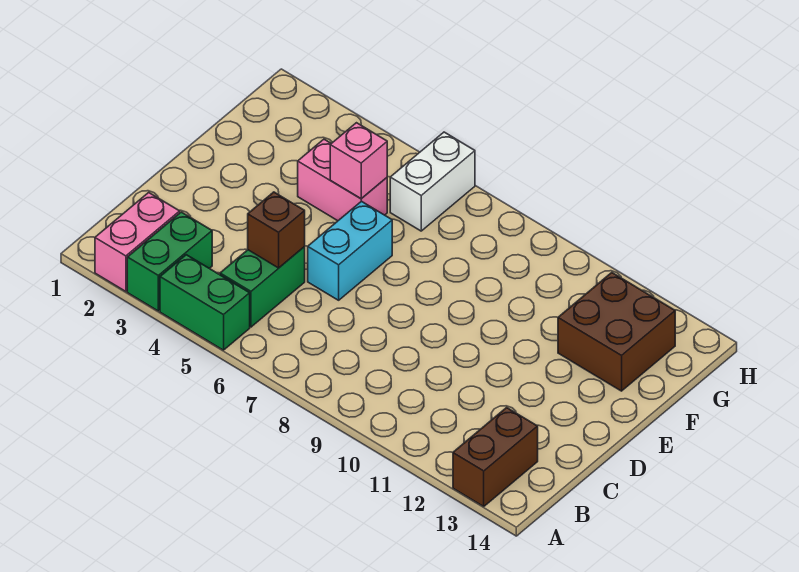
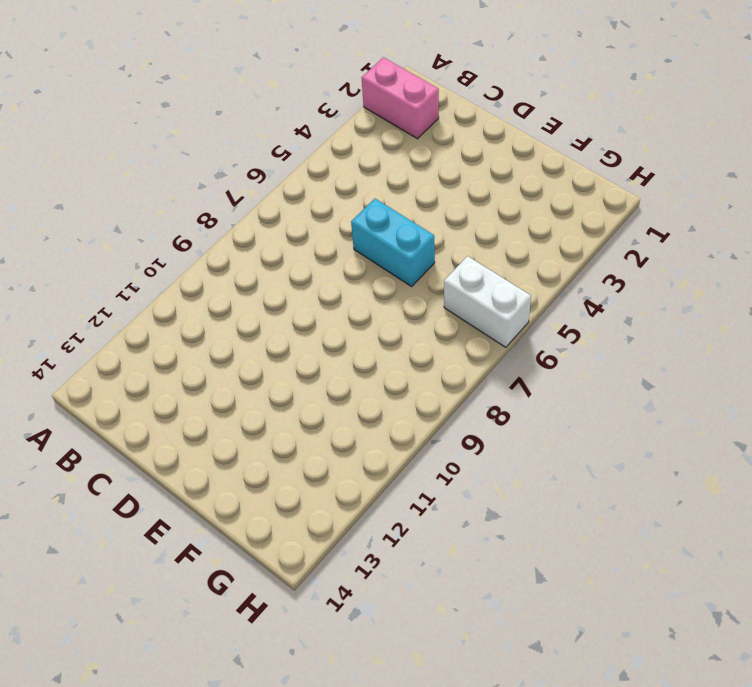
none -> green 1x2 brick [127,212,212,311]
none -> green 1x2 brick [160,255,250,350]

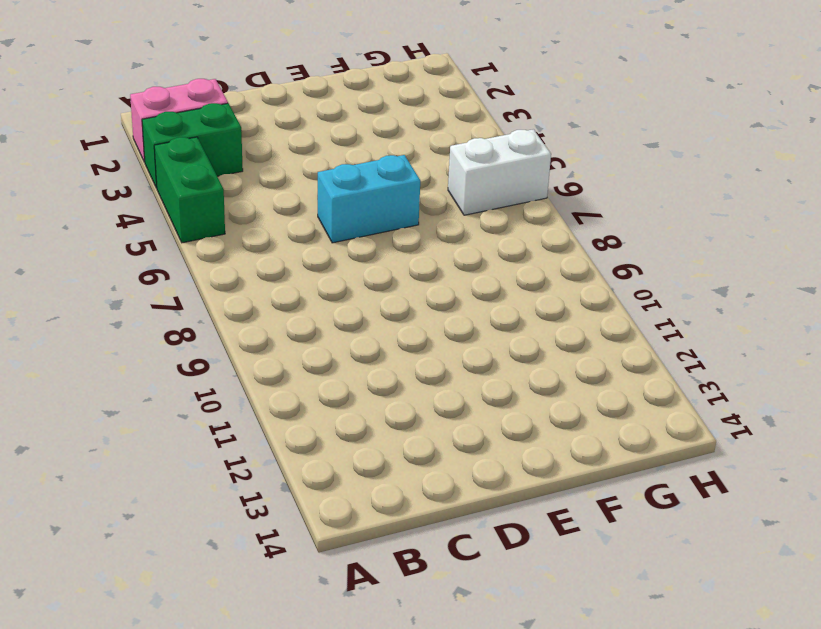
none -> brown 1x2 brick [453,408,538,506]
none -> green 1x2 brick [220,247,305,327]

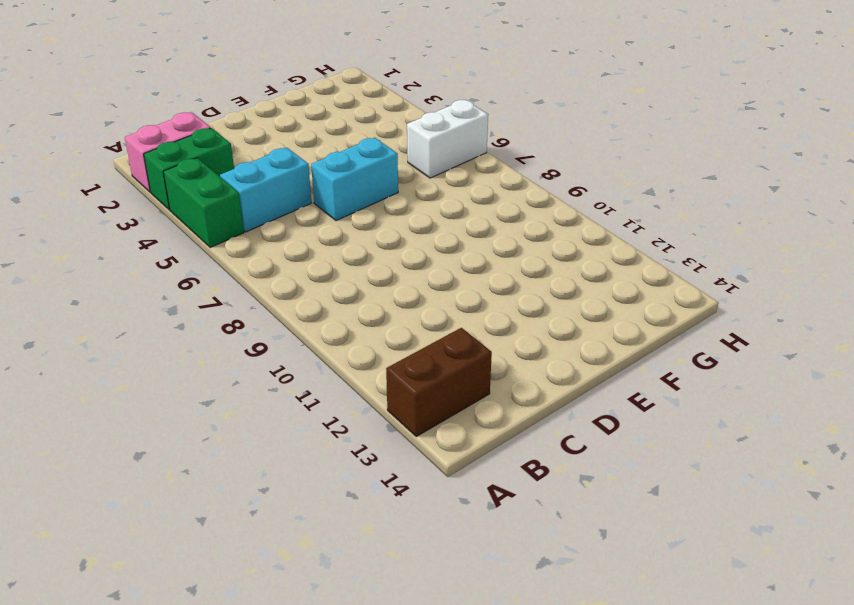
cyan 1x2 brick [220,148,311,232] -> green 1x2 brick [220,247,305,327]
none -> pink 1x2 brick [298,139,387,221]
none -> brown 2x2 brick [558,273,675,391]

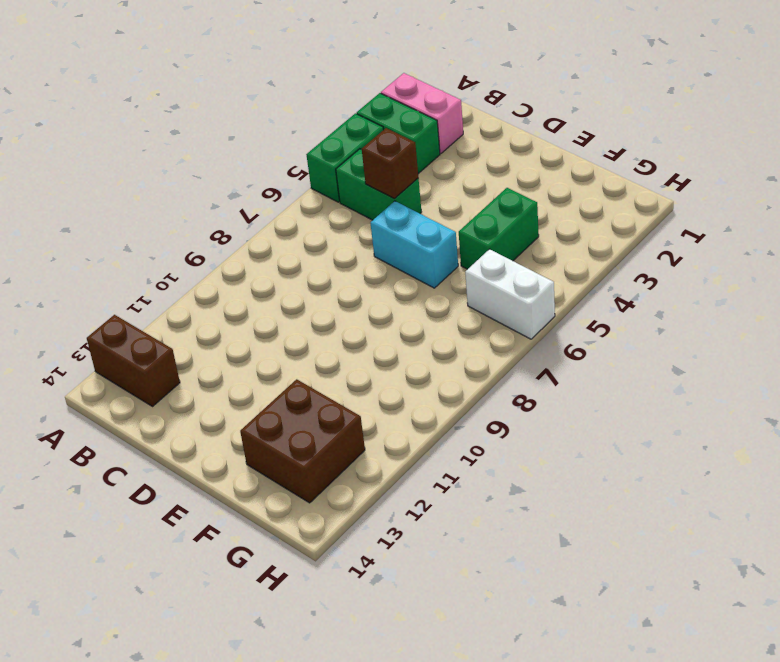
green 1x2 brick [459,188,539,269] -> pink 1x2 brick [298,139,387,221]
none -> pink 1x1 brick [330,123,387,199]

